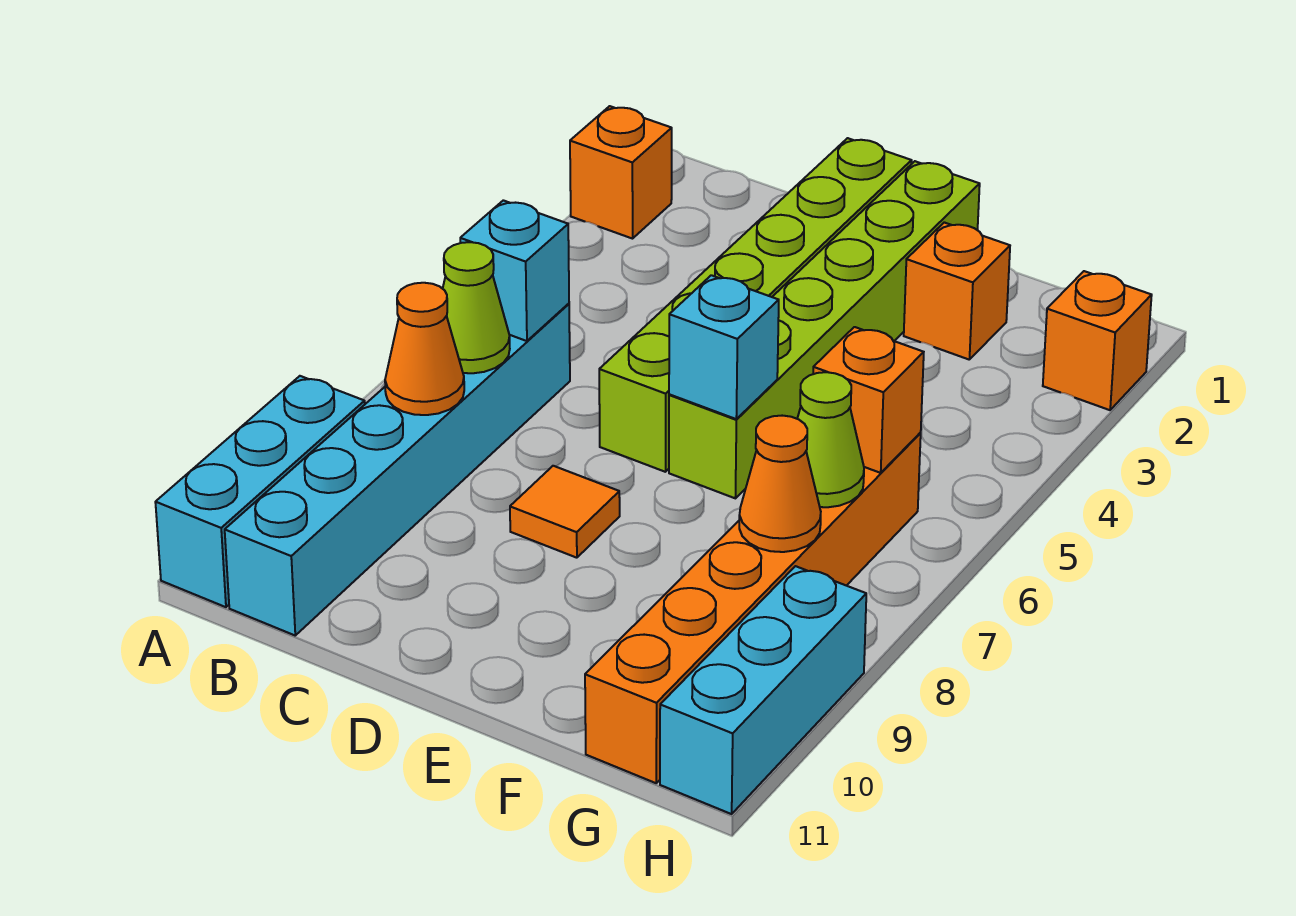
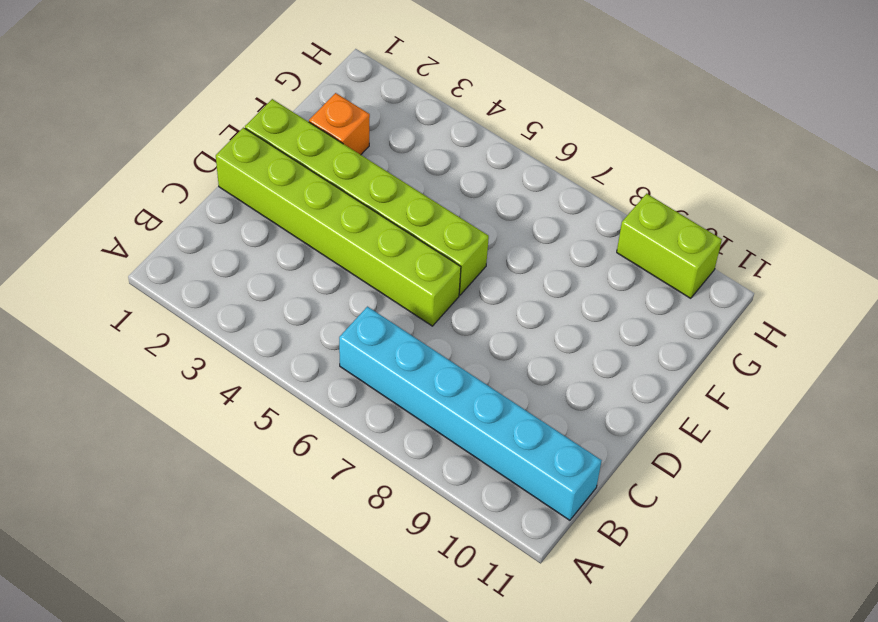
lime 1x2 brick [617,194,722,298] -> cyan 1x3 brick [660,566,866,814]
none -> orange 1x1 brick [570,106,672,239]
none -> cyan 1x3 brick [155,376,365,607]
none -> orange 1x1 tile [510,466,620,558]

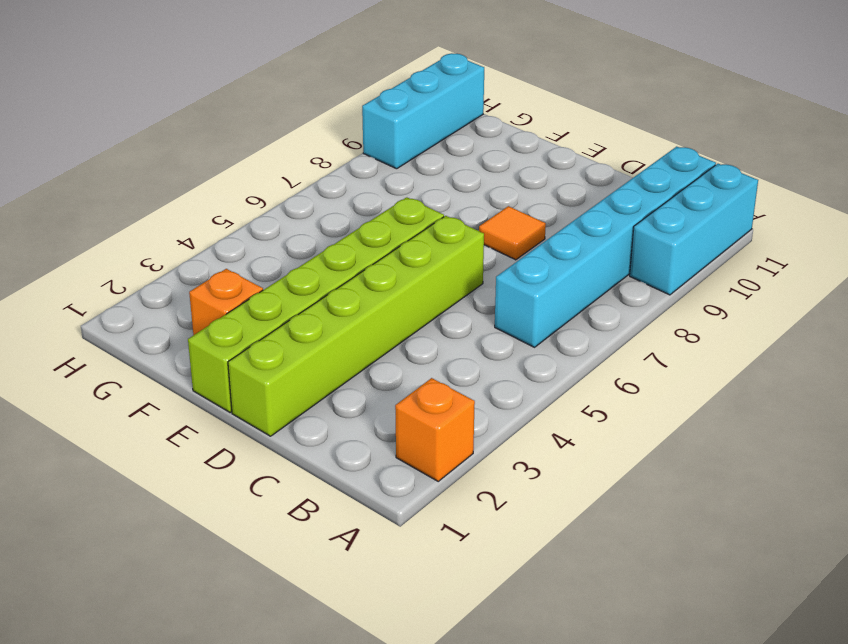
none -> orange 1x6 brick [585,433,921,783]
none -> orange 1x1 brick [1043,271,1152,410]
none -> cyan 1x1 brick [460,200,569,341]

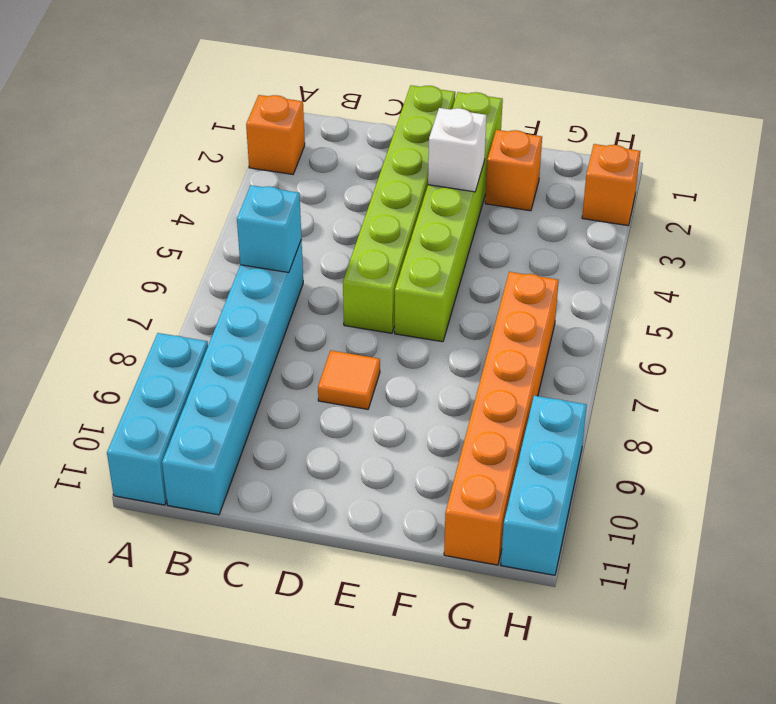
white 1x1 brick [428,108,487,192] -> none
none -> lime 1x1 cone [443,242,510,373]
none -> orange 1x1 cone [385,283,464,415]
none -> cyan 1x1 brick [669,275,779,419]

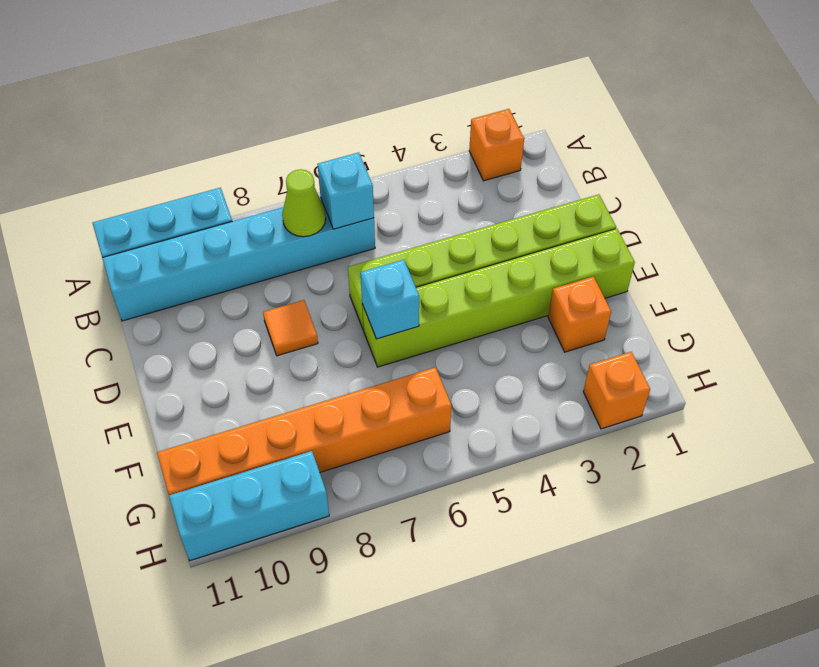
none -> orange 1x1 cone [385,283,464,415]
none -> orange 1x1 brick [813,327,924,473]
none -> lime 1x1 cone [797,372,864,507]

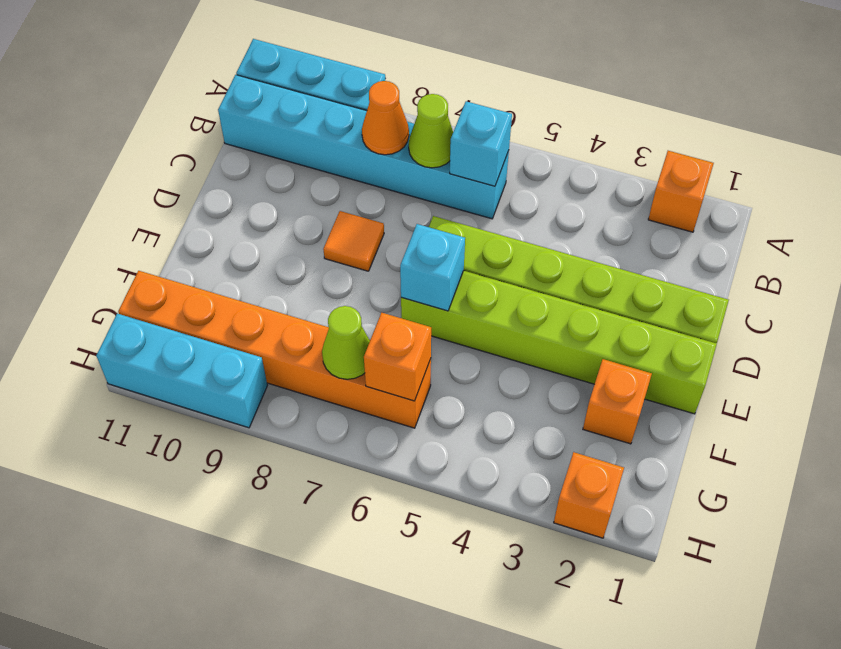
none -> orange 1x1 cone [739,416,821,552]

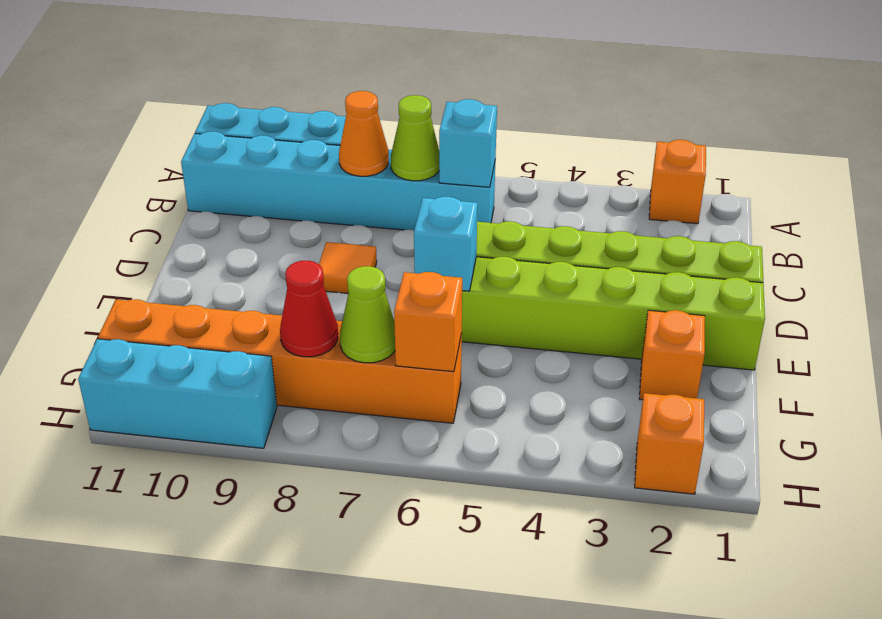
red 1x1 cone [280,261,338,357] -> orange 1x1 cone [739,416,821,552]

